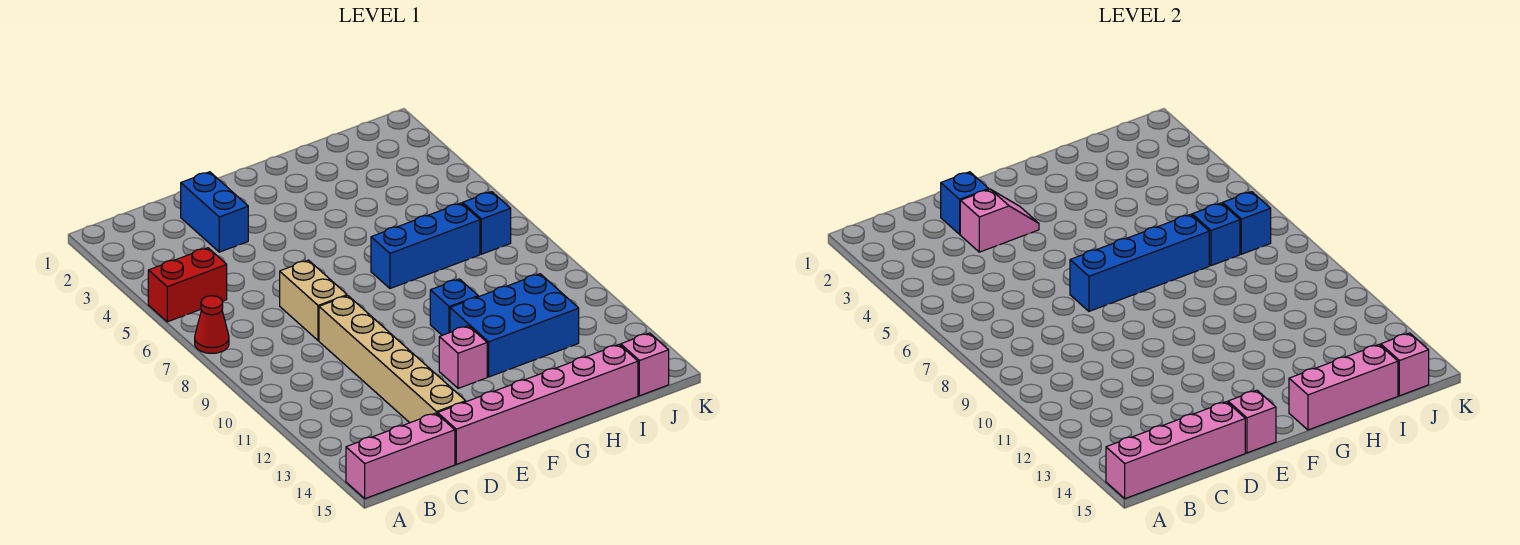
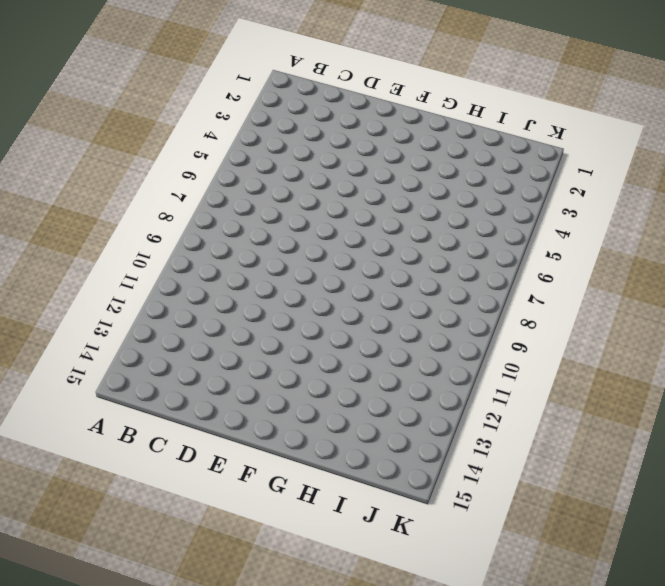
none -> red 1x2 brick [148,248,227,322]
none -> red 1x1 cone [195,296,229,353]
none -> pink 1x3 brick [346,413,455,499]

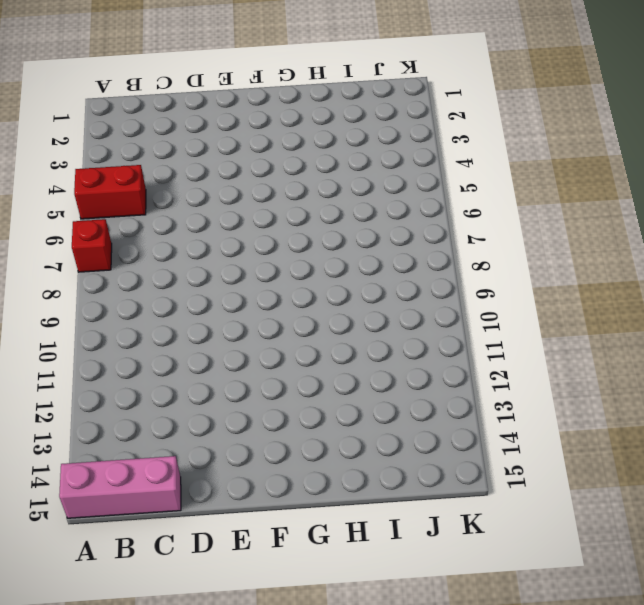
red 1x1 brick [72,219,112,272] -> red 1x1 cone [195,296,229,353]
none -> blue 1x2 brick [181,172,248,252]
none -> tan 1x2 brick [280,260,347,341]
none -> tan 1x6 brick [319,296,466,423]

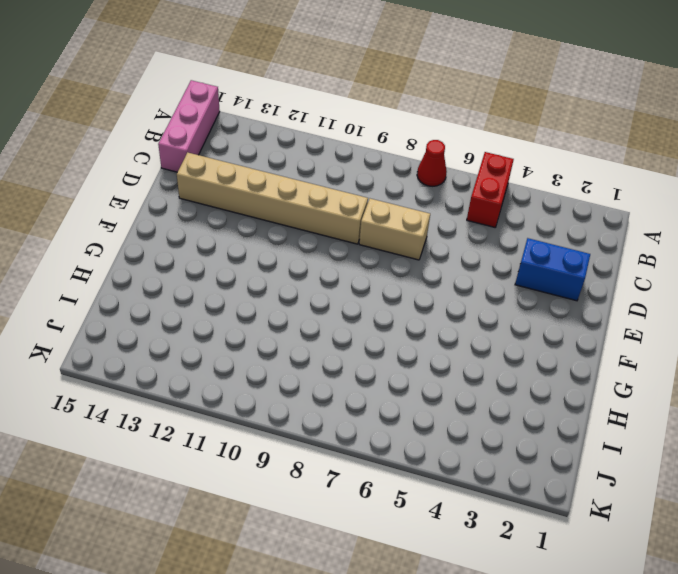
none -> pink 1x6 brick [438,345,638,464]
none -> pink 1x1 brick [439,326,487,388]
none -> blue 1x3 brick [371,203,480,288]

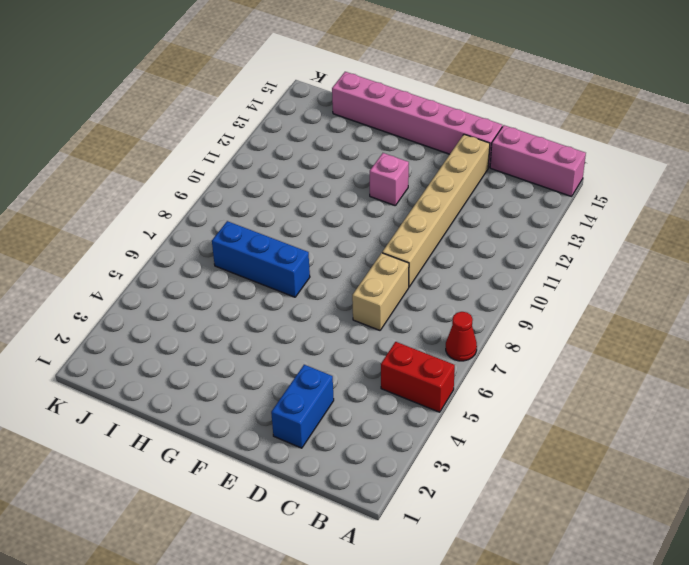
none -> blue 1x1 brick [430,279,478,335]
none -> blue 2x3 brick [450,274,579,377]
none -> blue 1x1 brick [463,192,511,254]

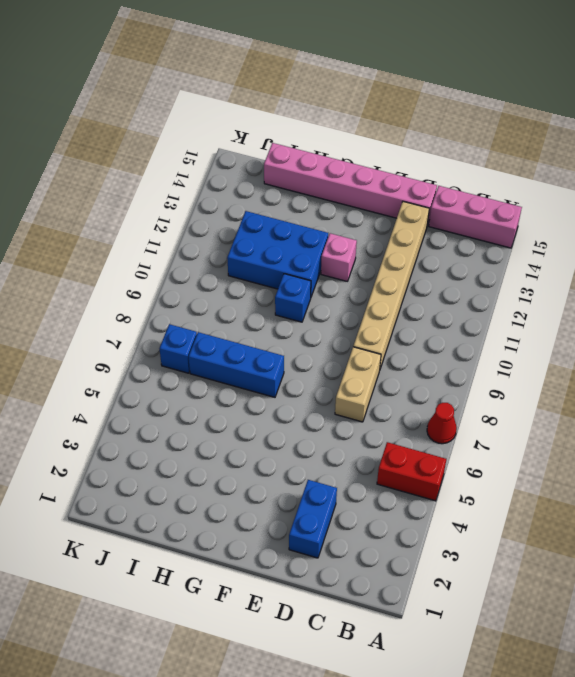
none -> pink 1x1 brick [621,333,669,396]
none -> pink 1x4 brick [1106,402,1245,499]
none -> blue 1x1 brick [941,172,989,234]

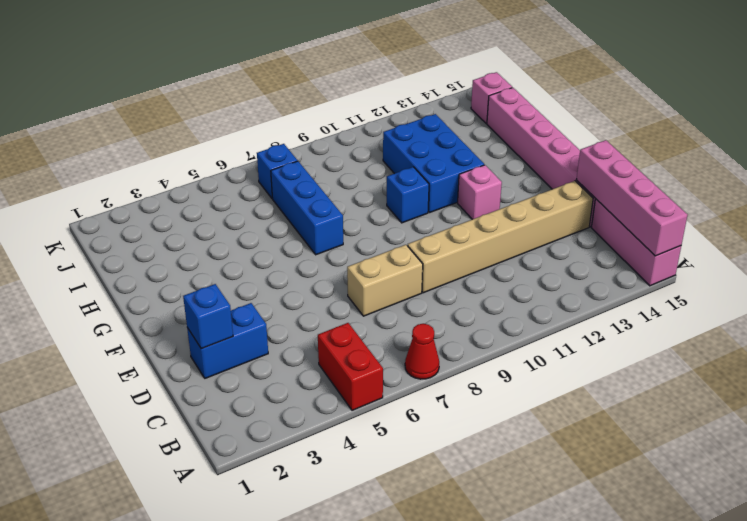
none -> pink 1x2 slope [960,189,1039,252]
none -> blue 1x4 brick [1070,214,1209,311]
none -> pink 1x1 brick [1228,390,1276,453]

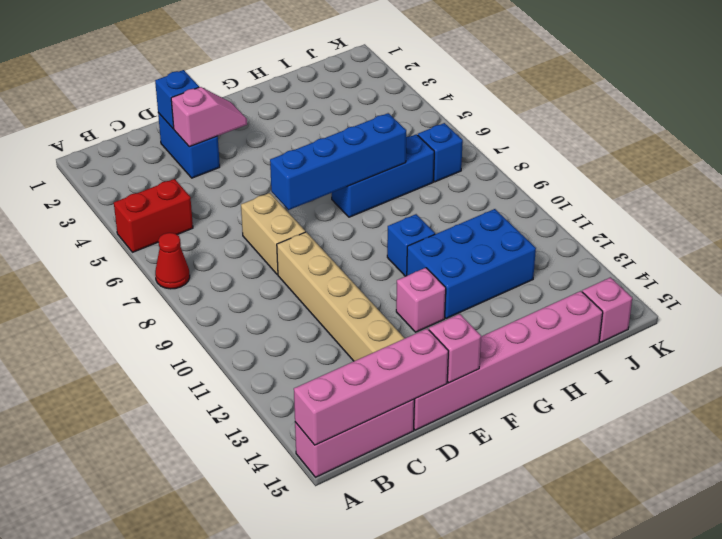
none -> pink 1x3 brick [1289,345,1398,430]
none -> blue 1x1 brick [1192,203,1240,266]
none -> blue 1x1 brick [1223,192,1271,254]

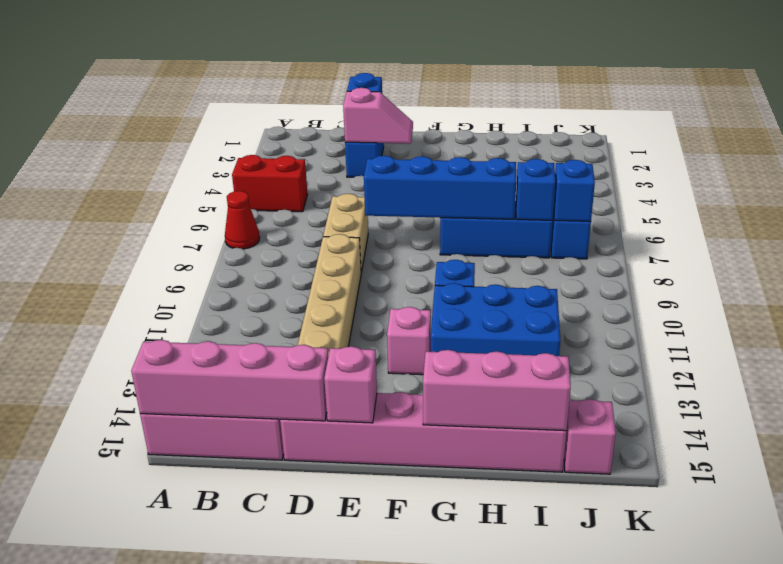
none -> pink 1x1 brick [1381,333,1429,396]

